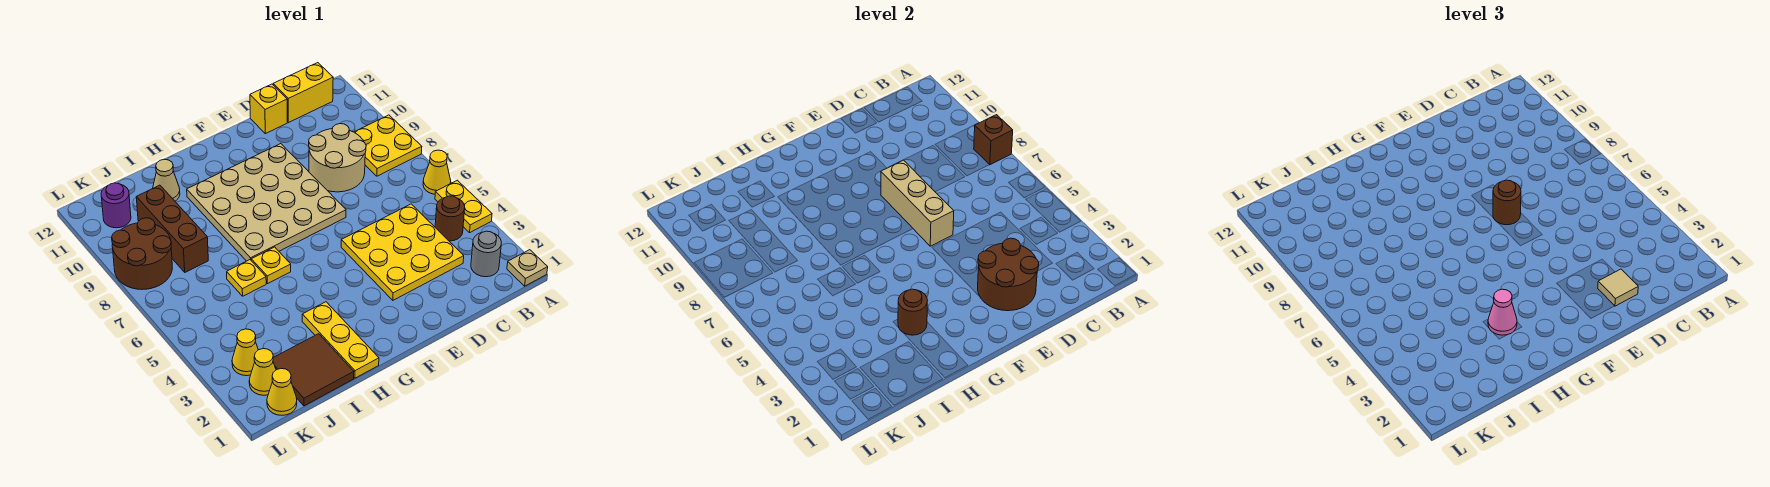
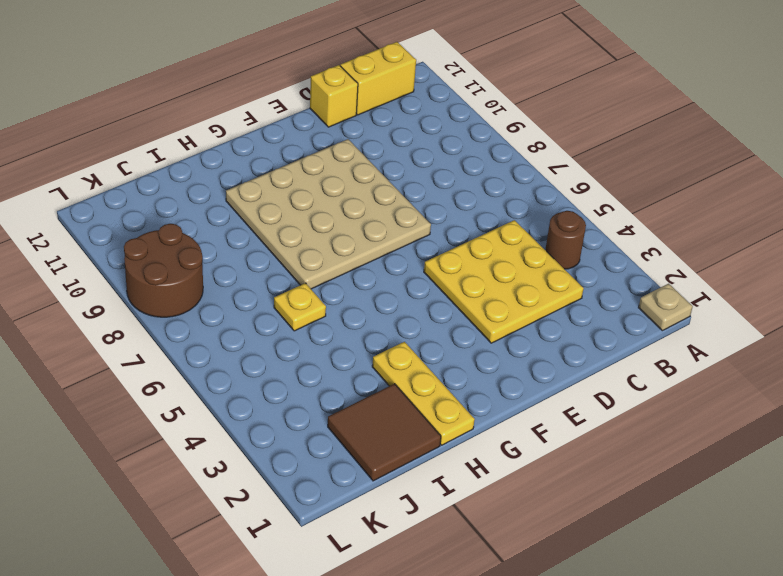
none -> yellow 1x2 plate [435,180,492,233]
none -> yellow 1x1 cone [423,150,451,194]
none -> yellow 2x2 plate [354,115,422,176]

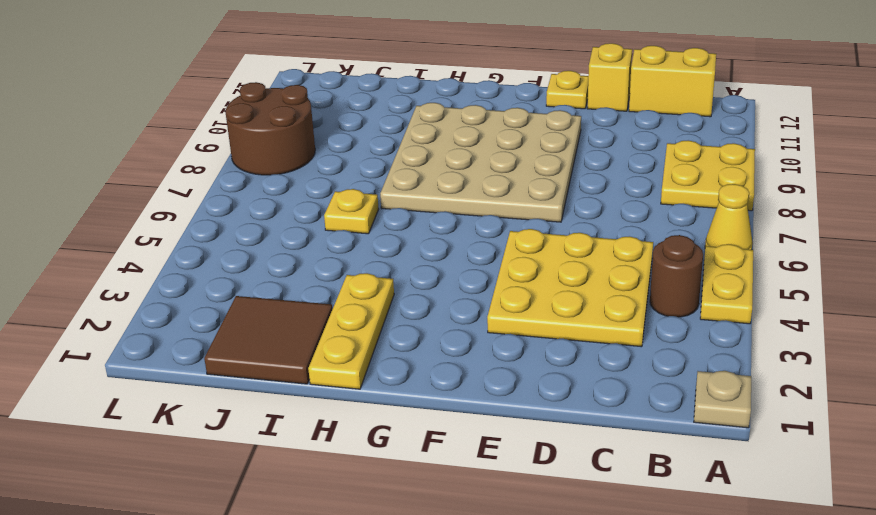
yellow 1x1 plate [546,71,588,109] -> yellow 1x1 plate moved to [251,247,291,284]
none -> grey 1x1 round brick [471,231,501,277]
none -> tan 2x2 round brick [309,124,366,192]
none -> tan 1x1 cone [153,159,180,201]

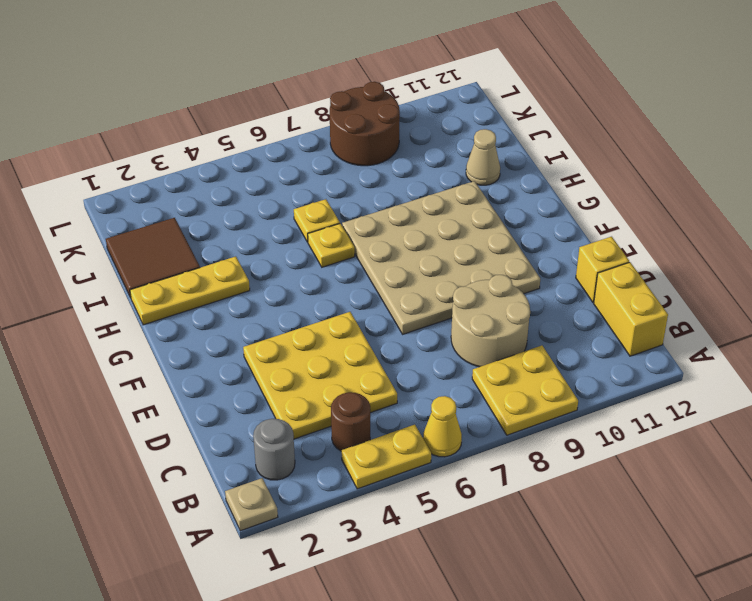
none -> brown 1x3 brick [136,185,208,272]
none -> yellow 1x1 cone [267,369,297,415]
none -> yellow 1x1 cone [249,349,276,395]

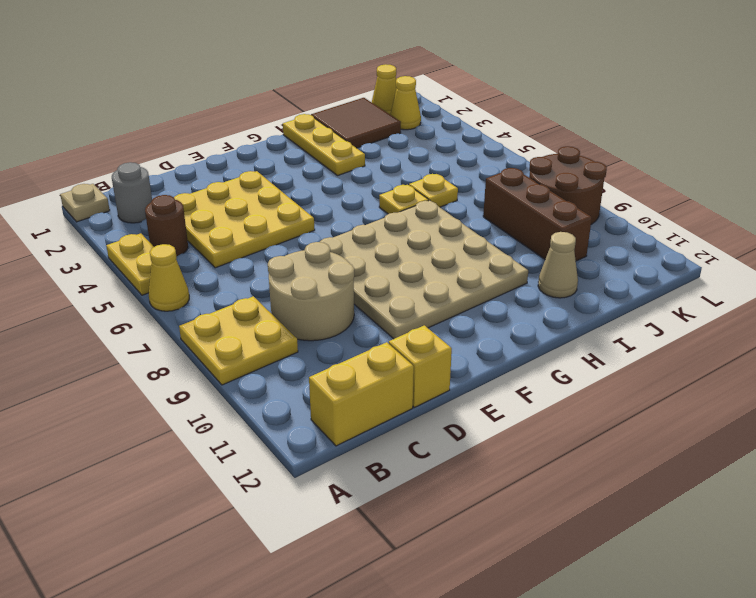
none -> yellow 1x1 cone [232,329,258,376]
none -> purple 1x1 round brick [101,183,131,228]
none -> brown 1x1 brick [974,115,1013,165]

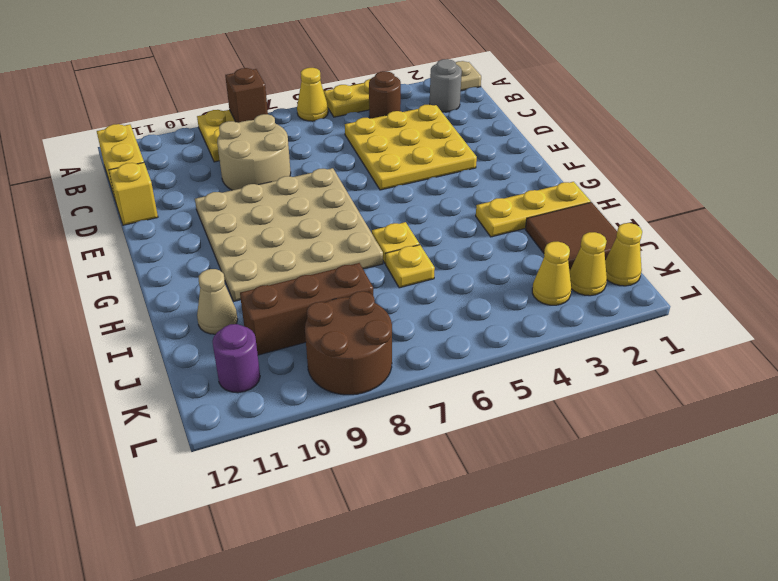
none -> brown 2x2 round brick [978,238,1039,311]
none -> tan 1x3 brick [881,160,954,246]
none -> brown 1x1 round brick [898,289,927,335]

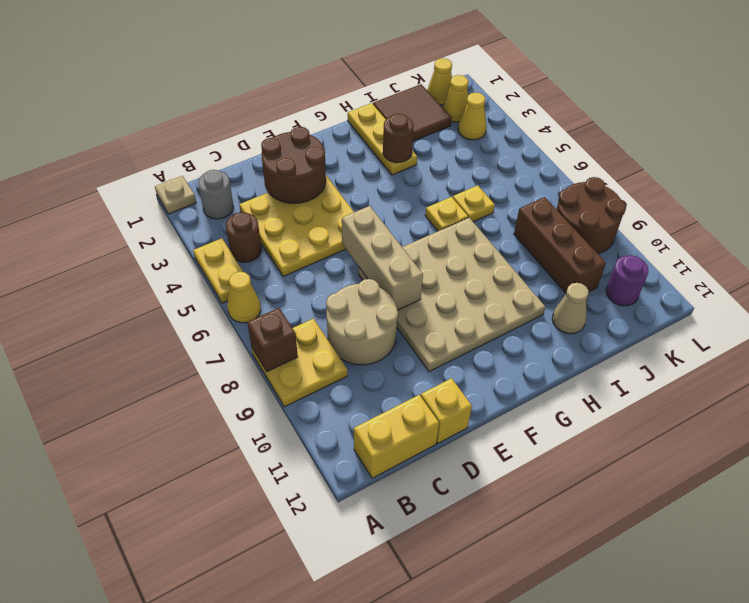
none -> tan 1x1 tile [1598,269,1638,306]
none -> brown 1x1 round brick [1493,180,1521,225]
none -> pink 1x1 cone [1488,289,1517,335]

